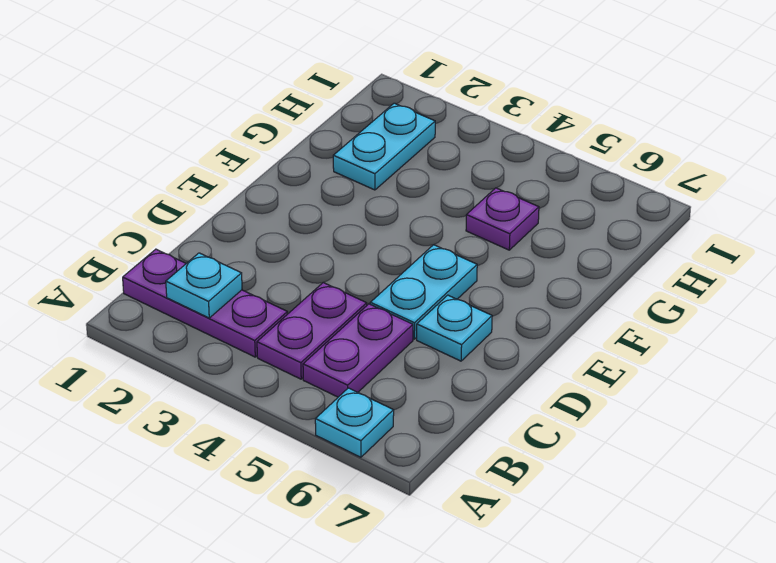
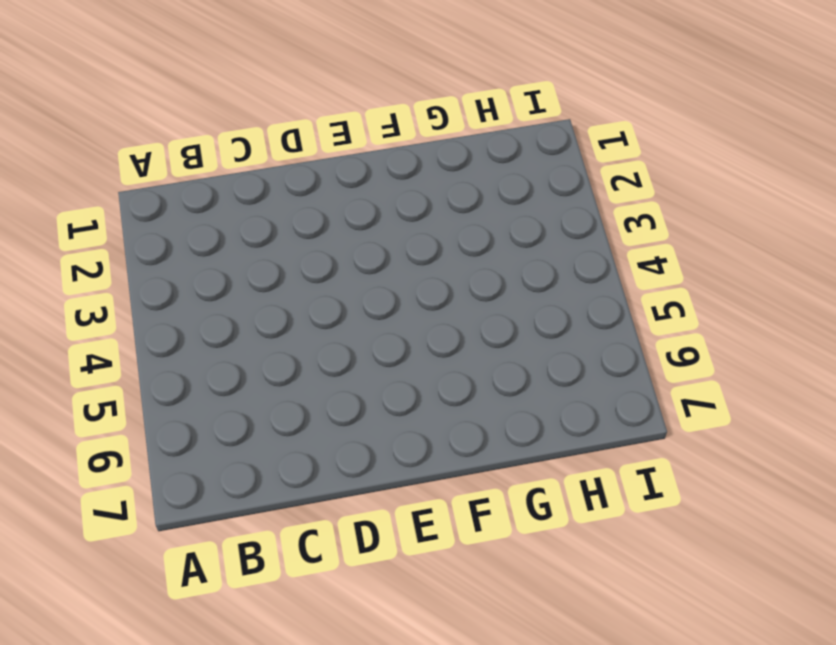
none -> cyan 1x1 plate [315,388,394,457]
none -> purple 1x3 plate [123,249,287,357]

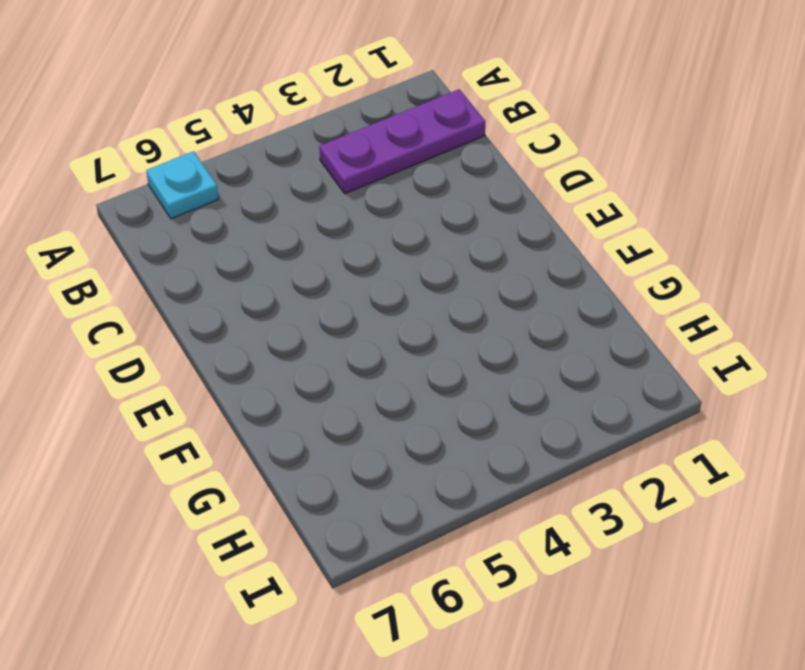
none -> purple 1x2 plate [257,282,367,379]
none -> purple 1x2 plate [303,304,413,397]

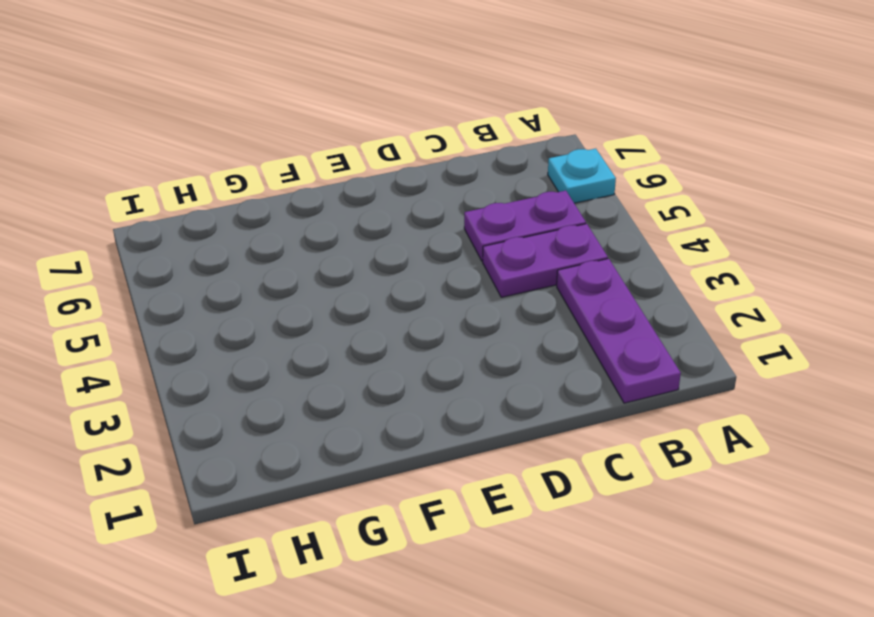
none -> cyan 1x2 plate [370,245,477,339]
none -> cyan 1x1 plate [417,295,492,361]

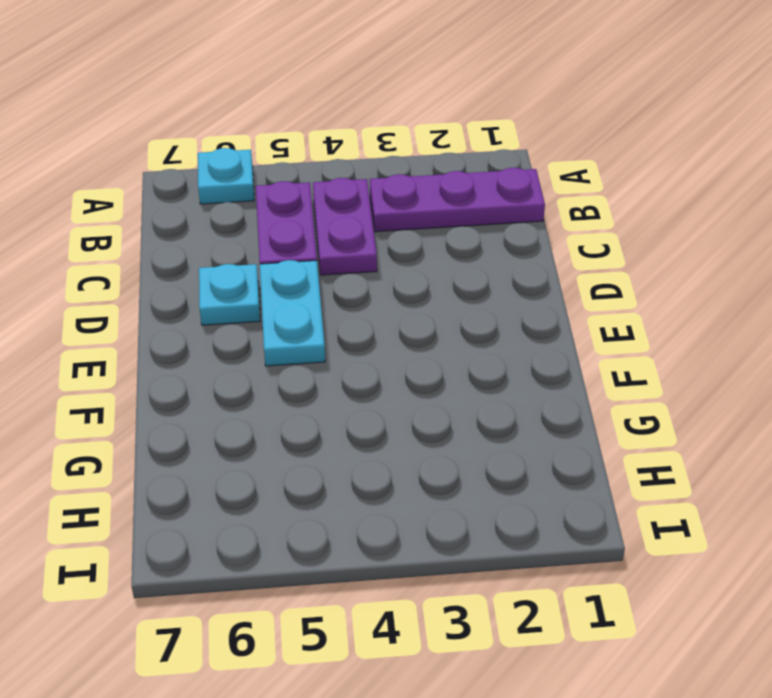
none -> cyan 1x2 plate [333,103,435,190]
none -> purple 1x1 plate [466,188,539,250]

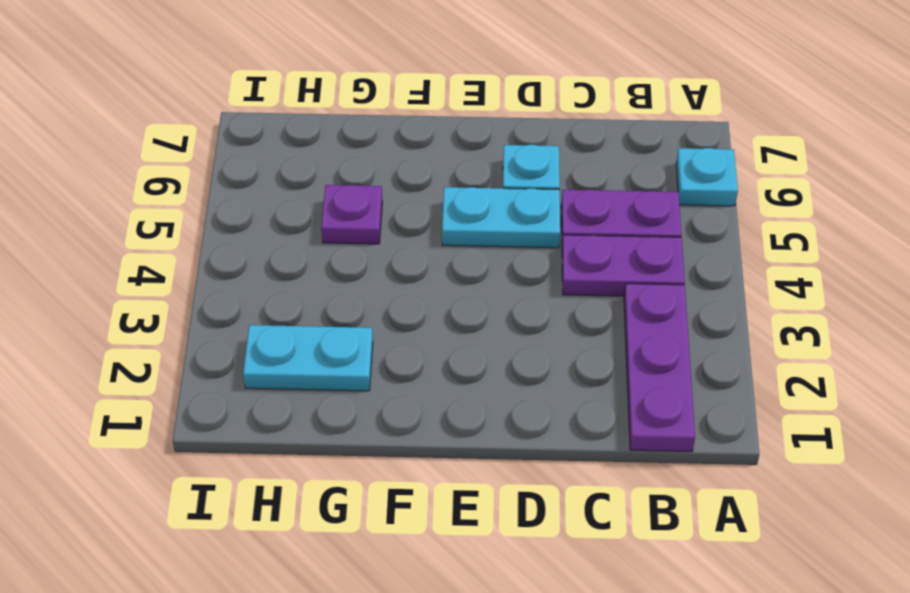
none -> cyan 1x1 plate [166,253,242,318]

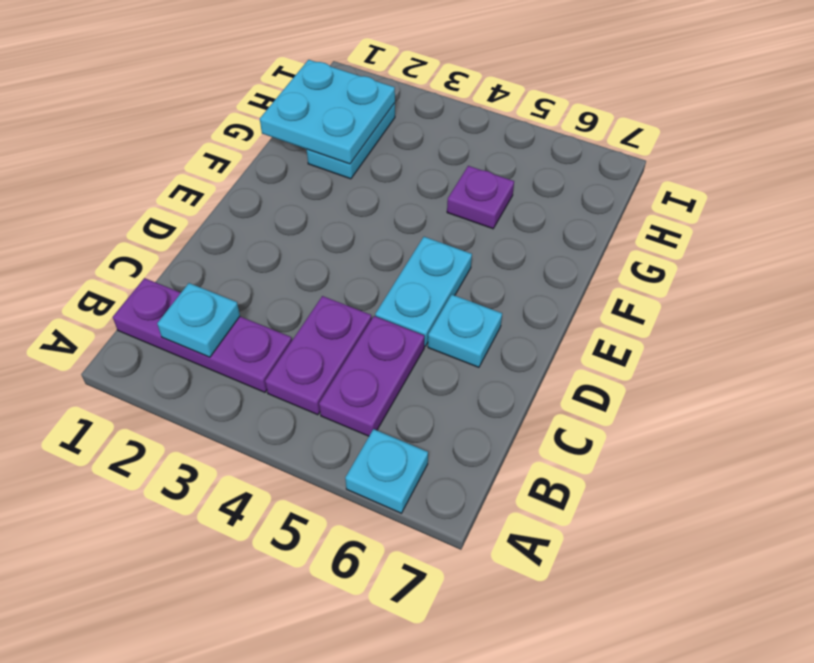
cyan 2x2 plate [260,60,395,164] -> none

